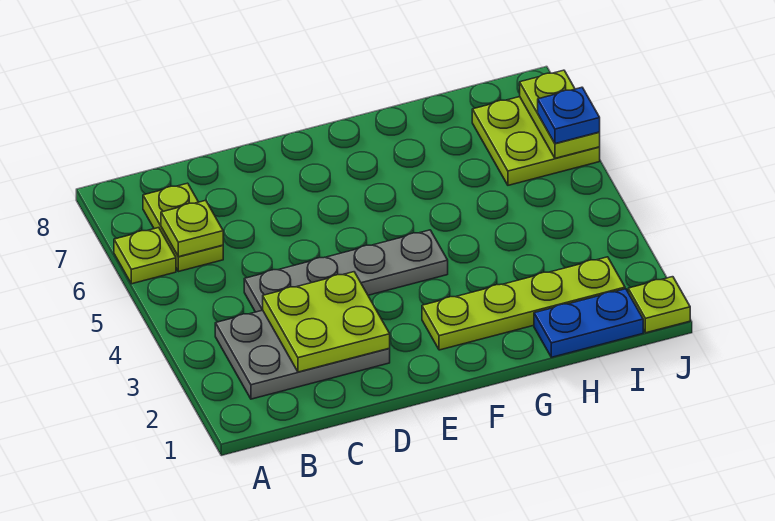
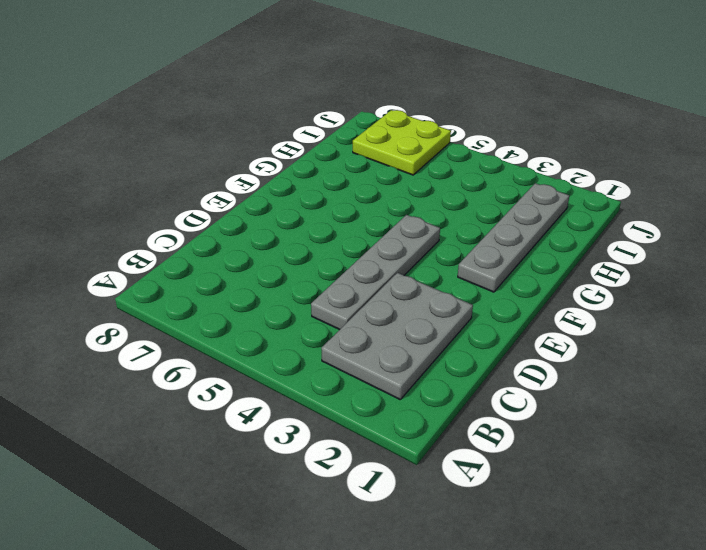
grey 1x4 plate [458,183,569,292] -> lime 1x4 plate [422,257,625,350]
none -> lime 1x1 plate [114,228,176,284]
none -> lime 1x2 plate [143,183,223,272]
none -> blue 1x2 plate [534,289,643,357]

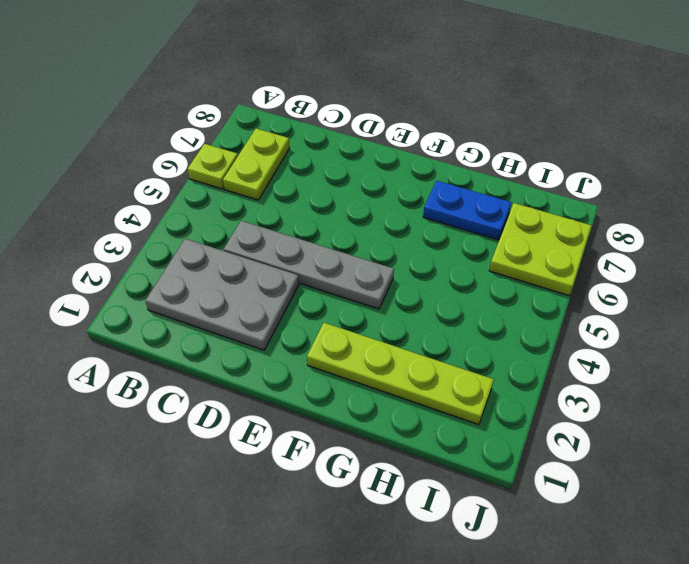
blue 1x2 plate [423,181,512,240] -> blue 1x2 plate moved to [534,289,643,357]
none -> lime 1x1 plate [628,277,690,333]
none -> lime 1x1 plate [161,200,223,257]
none -> lime 2x2 plate [263,272,390,372]

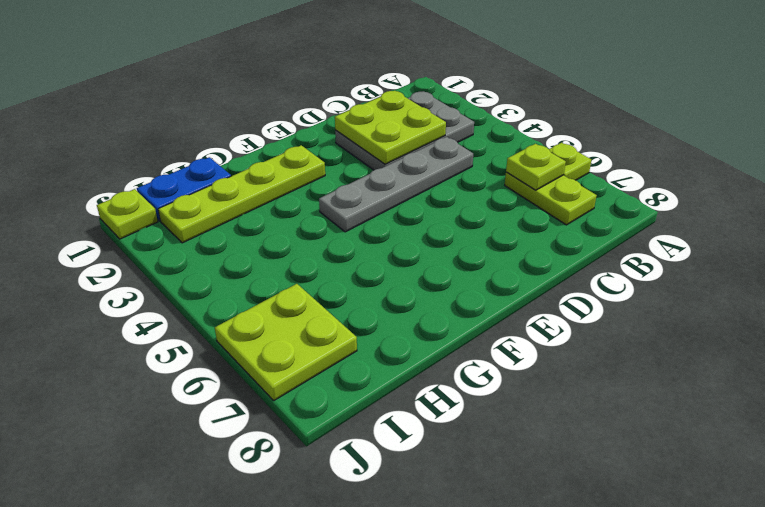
none -> lime 1x2 plate [520,70,600,158]
none -> blue 1x1 plate [538,87,600,144]

